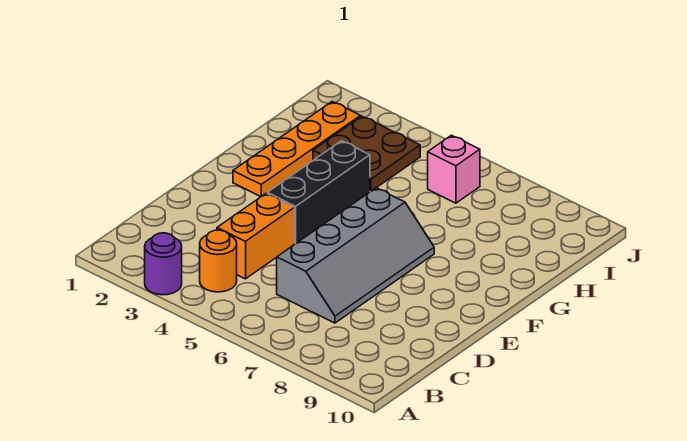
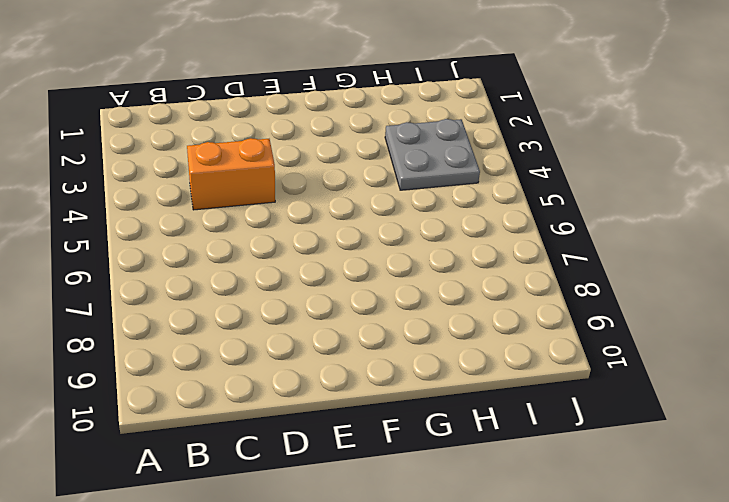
grey 2x2 plate [385,119,480,190] -> brown 2x2 plate [313,116,420,191]
none -> purple 1x1 round brick [145,233,182,295]
none -> orange 1x1 round brick [200,230,237,292]

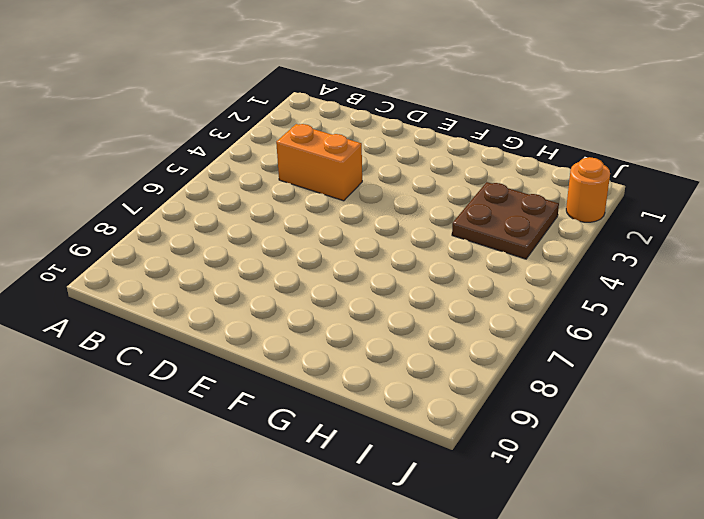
orange 1x1 round brick [566,157,610,222] -> orange 1x1 round brick moved to [200,230,237,292]
none -> purple 1x1 round brick [145,233,182,295]
none -> grey 2x4 slope [277,188,434,323]

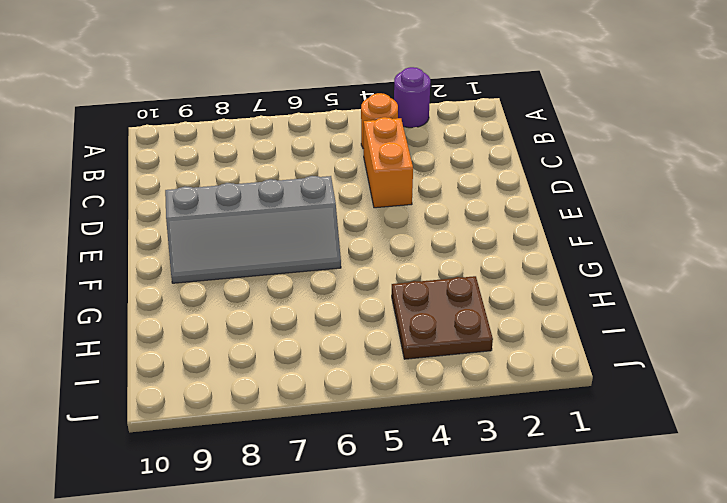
grey 2x4 slope [165,176,341,283] -> grey 2x4 slope turned to [277,188,434,323]
none -> black 1x3 brick [267,141,370,244]
none -> orange 1x4 plate [233,102,361,197]

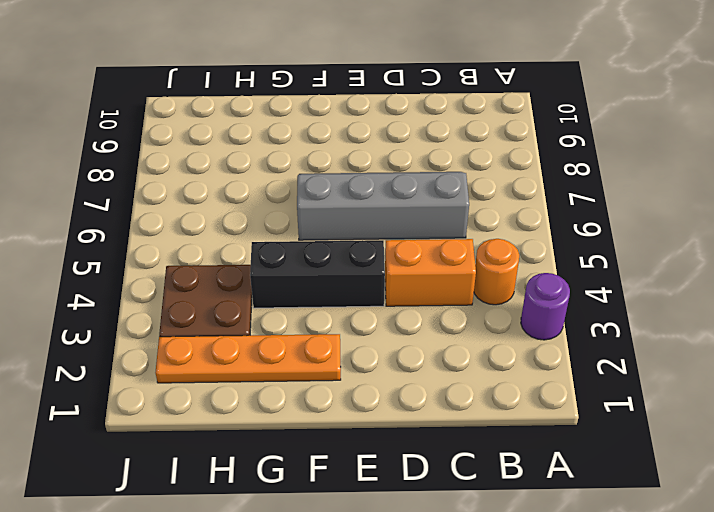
none -> pink 1x1 brick [428,135,480,203]

